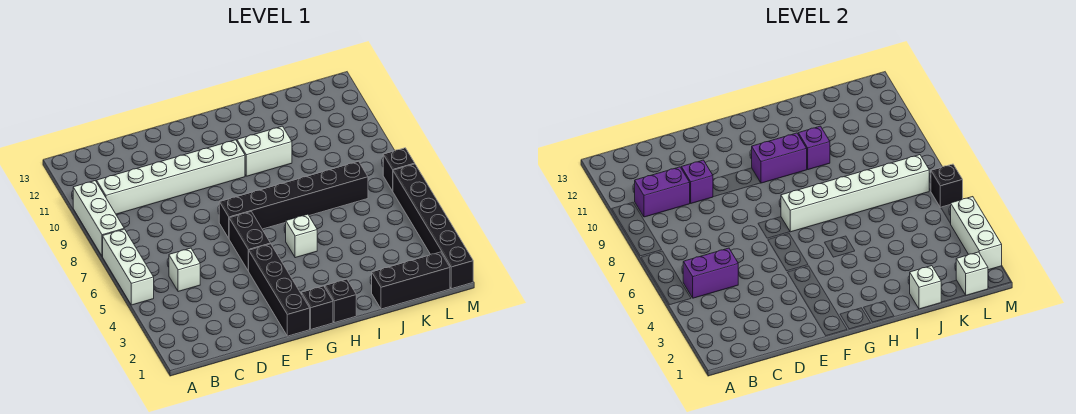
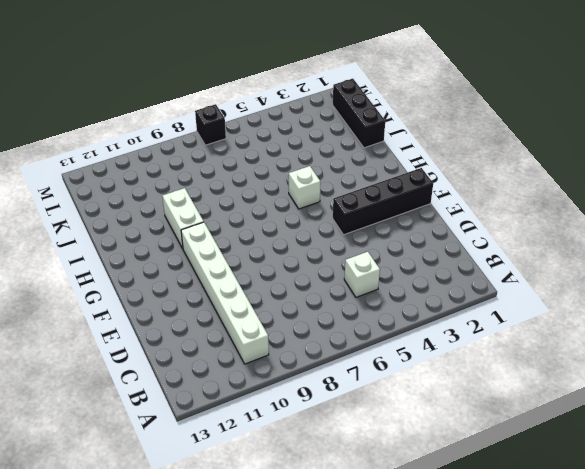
none -> white 1x3 brick [103,229,154,305]
none -> white 1x3 brick [73,181,124,256]
none -> black 1x2 brick [229,212,271,271]

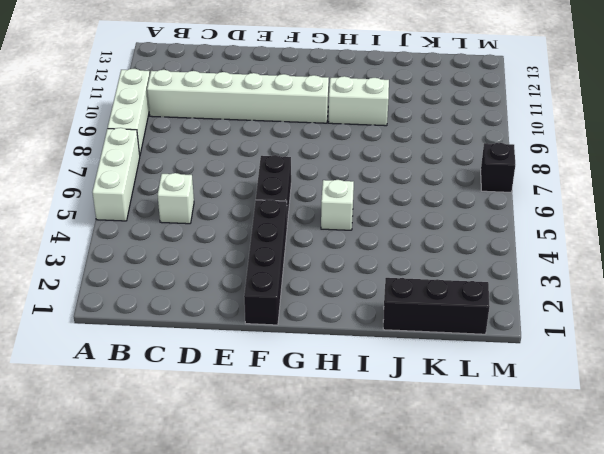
none -> black 1x6 brick [219,161,368,238]
none -> black 1x1 brick [302,286,333,329]
none -> black 1x1 brick [325,279,356,323]

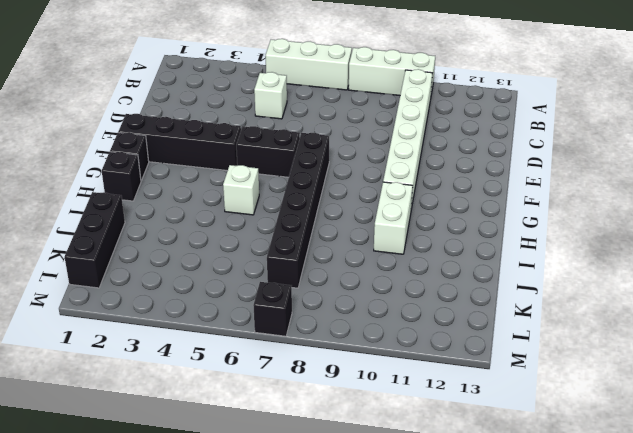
none -> black 1x6 brick [393,164,473,289]
none -> purple 1x2 brick [683,248,738,298]
none -> purple 1x2 brick [635,167,690,217]

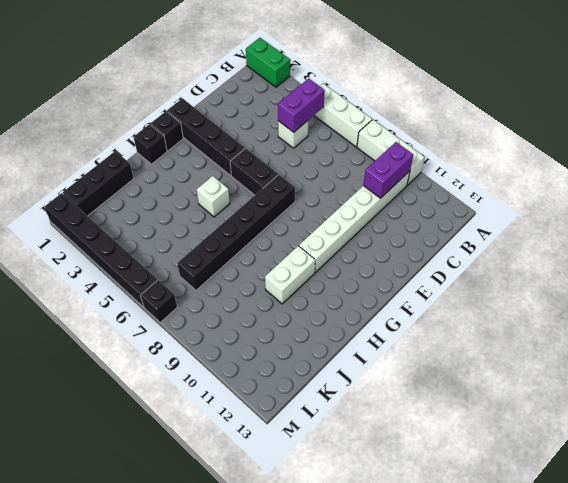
green 1x2 brick [246,38,290,87] -> none
none -> purple 1x1 brick [681,160,713,203]
none -> white 1x6 brick [781,155,929,232]
none -> purple 1x2 brick [752,133,807,183]

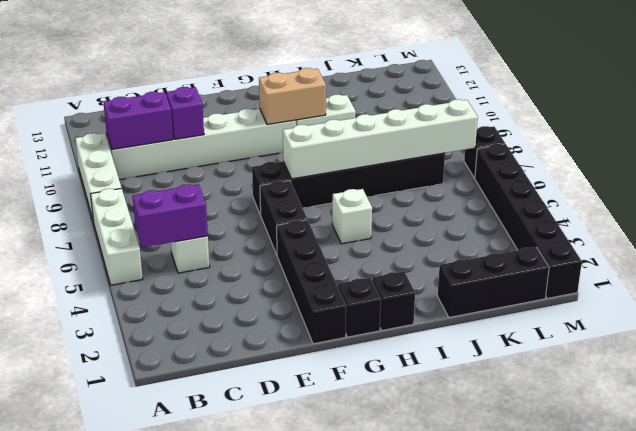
tan 1x2 brick [259,68,326,125] -> purple 1x2 brick [752,133,807,183]
none -> purple 1x1 brick [798,126,830,170]
none -> white 1x1 brick [910,266,941,309]
none -> white 1x1 brick [956,252,988,295]

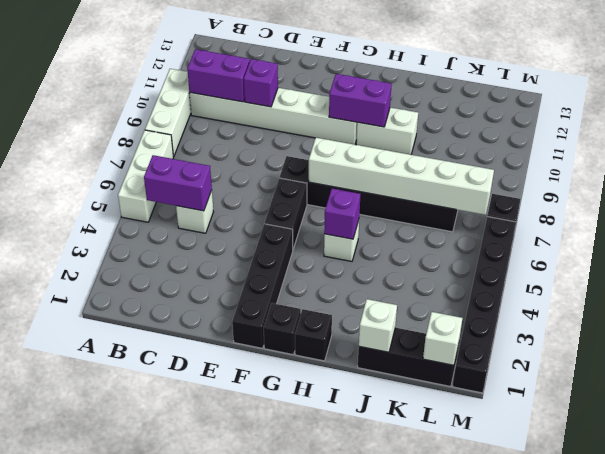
purple 1x1 brick [324,188,360,239] -> purple 1x1 brick moved to [798,126,830,170]
none -> white 1x3 brick [950,197,1002,270]
none -> black 1x1 brick [931,164,963,207]

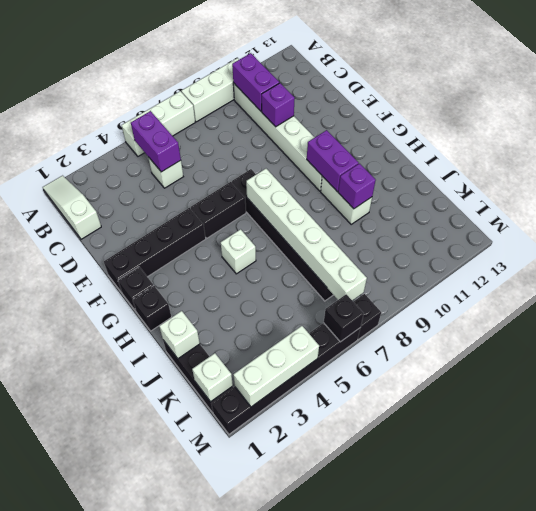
white 1x3 slope [43,176,101,239] -> none

